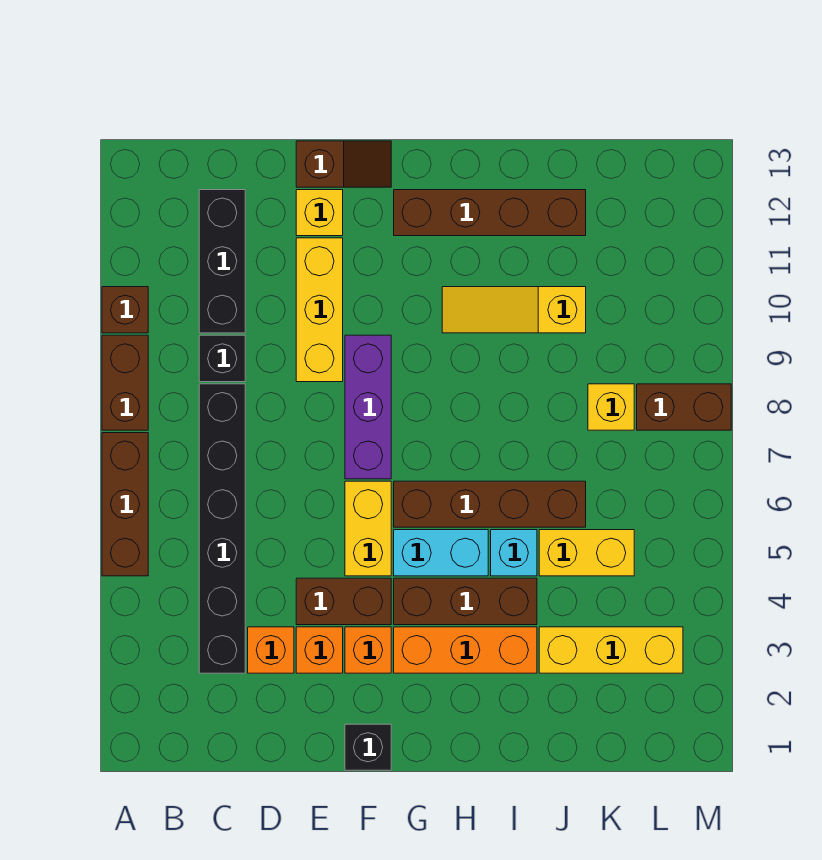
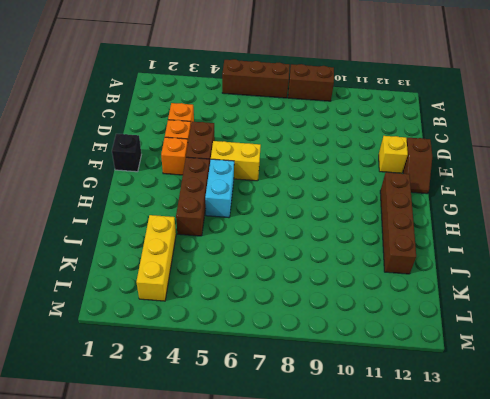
none -> brown 1x1 brick [102,287,148,333]
none -> black 1x6 brick [199,384,245,673]
none -> black 1x1 brick [199,335,245,382]

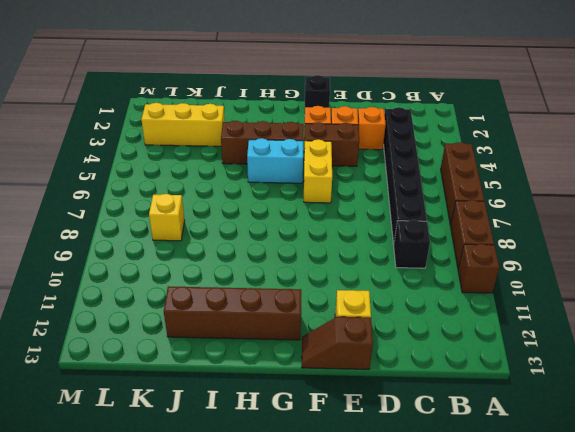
none -> black 1x3 brick [199,190,245,333]
none -> yellow 1x3 brick [296,238,343,382]
none -> purple 1x3 brick [345,335,391,479]

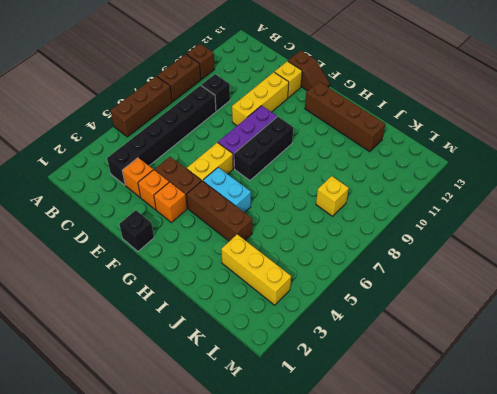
black 1x3 brick [234,117,293,180] -> black 1x3 brick moved to [199,190,245,333]
none -> orange 1x3 brick [394,627,537,673]
none -> brown 1x4 brick [394,481,586,527]
none -> yellow 1x3 slope [442,287,586,333]

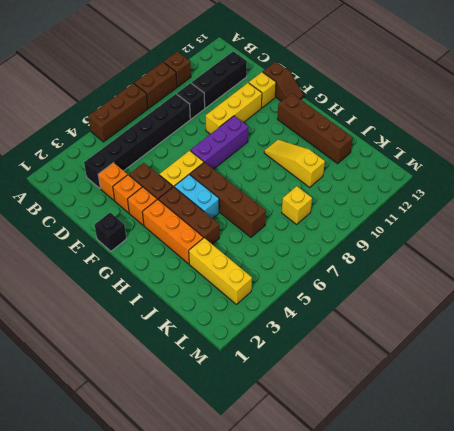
none -> cyan 1x1 brick [491,530,537,576]
none -> yellow 1x2 brick [539,530,634,576]
none -> brown 1x2 brick [637,384,731,430]

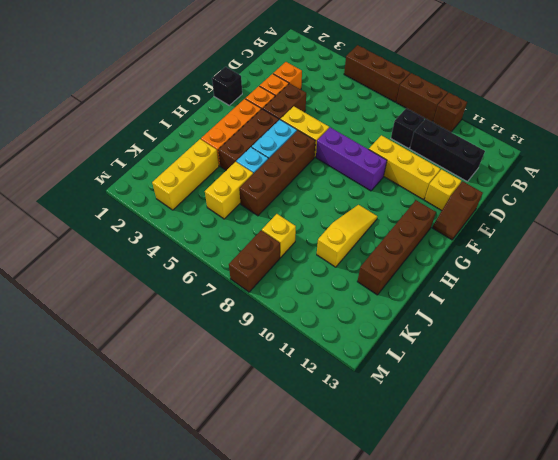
none -> black 1x6 brick [199,384,245,673]

